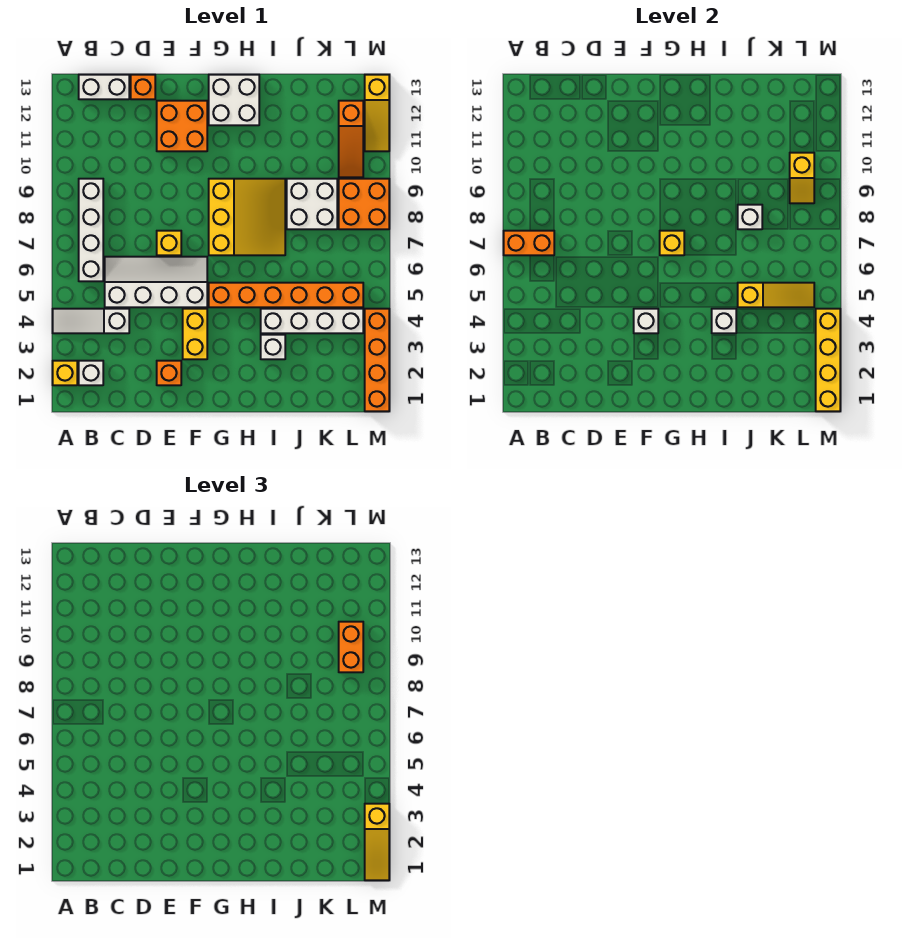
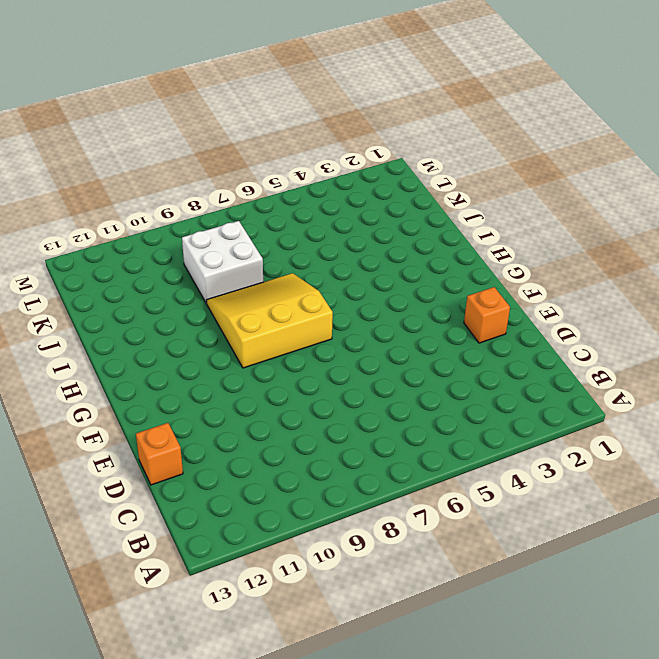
none -> yellow 1x1 brick [53,361,77,385]
none -> white 1x3 slope [53,309,129,333]
none -> white 1x1 brick [79,361,103,385]
none -> white 1x4 brick [79,179,103,281]

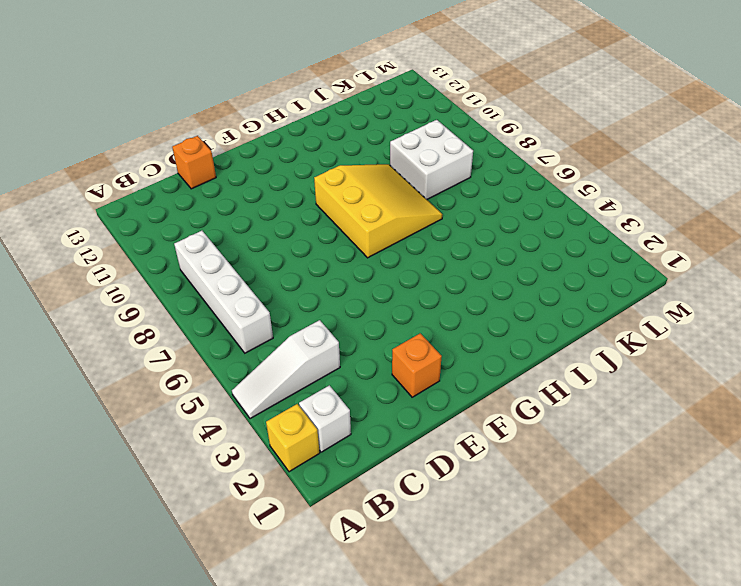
none -> white 1x2 brick [79,75,129,99]
none -> white 2x4 slope [105,257,207,307]
none -> yellow 1x1 brick [157,231,181,255]
none -> orange 2x2 brick [157,101,207,151]

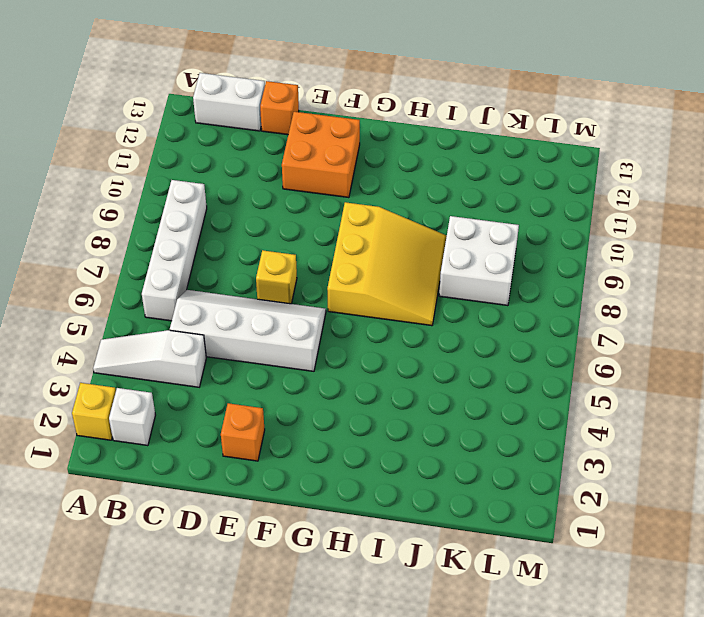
none -> yellow 1x2 brick [183,309,207,359]
none -> orange 1x6 brick [209,283,363,307]
none -> white 2x2 brick [209,75,259,125]
none -> white 1x1 brick [261,335,285,359]

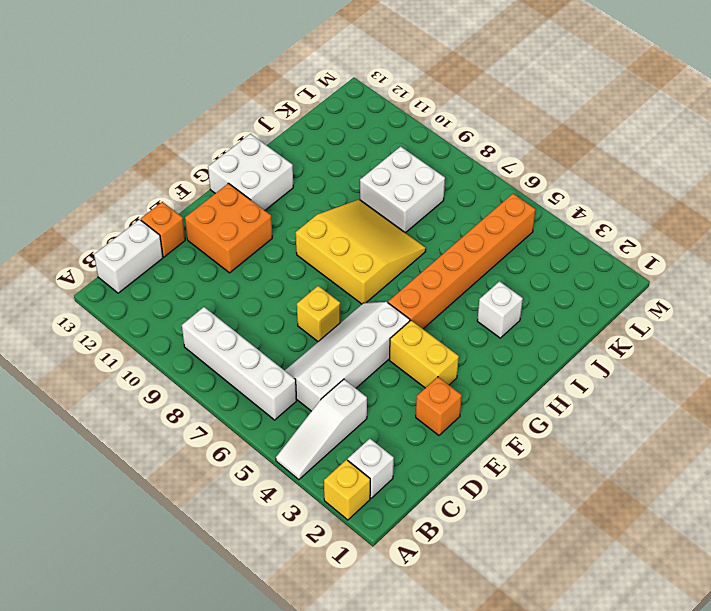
none -> white 1x4 brick [261,309,363,333]
none -> orange 2x2 brick [339,179,389,229]
none -> orange 1x3 slope [339,101,363,177]
none -> orange 1x4 brick [365,309,389,411]

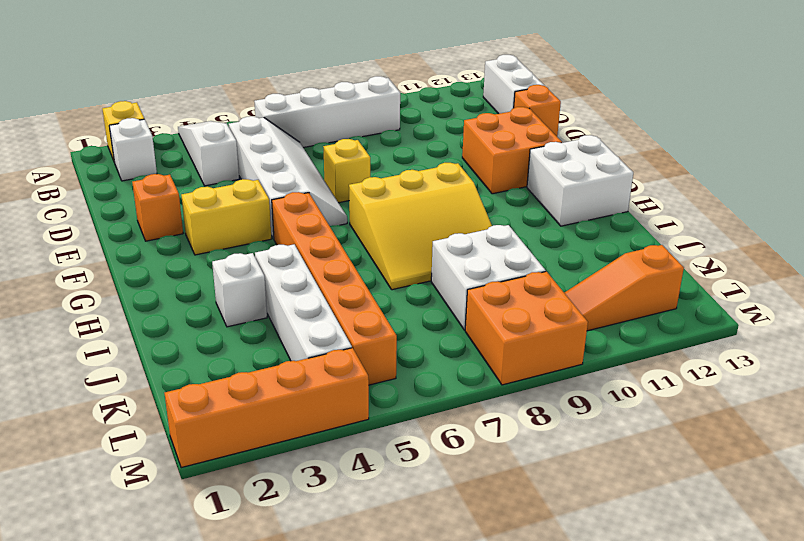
none -> yellow 1x3 slope [365,75,389,151]
none -> orange 1x2 brick [504,231,554,255]
none -> white 1x1 brick [634,309,658,333]
none -> yellow 1x1 brick [660,231,684,255]

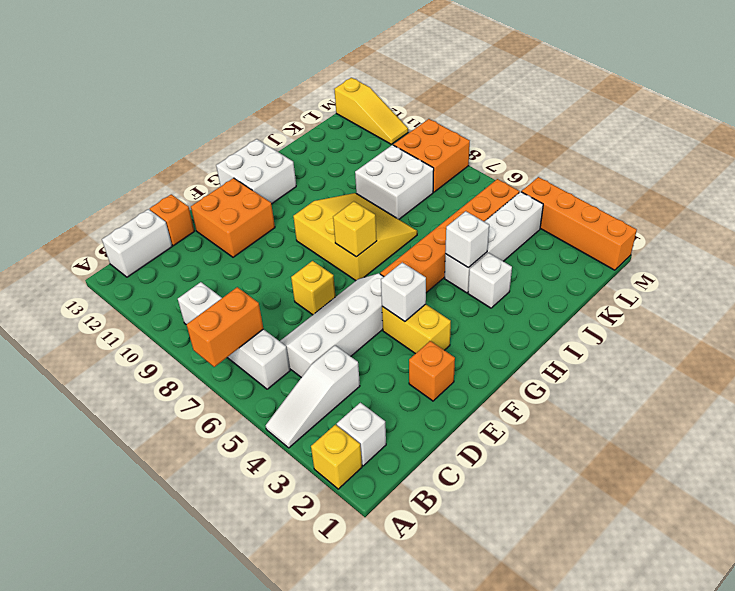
none -> orange 1x3 slope [339,101,363,177]
none -> yellow 1x3 slope [738,283,814,307]
none -> white 1x1 brick [738,205,762,229]
none -> yellow 1x2 slope [790,153,814,203]

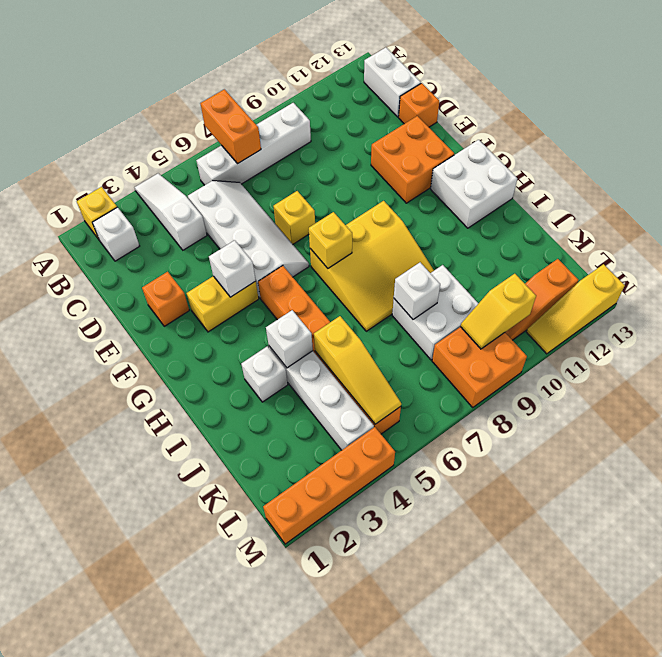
none -> yellow 1x4 brick [816,309,840,411]
none -> orange 1x2 brick [339,622,363,672]
none -> yellow 1x3 slope [365,804,389,880]

